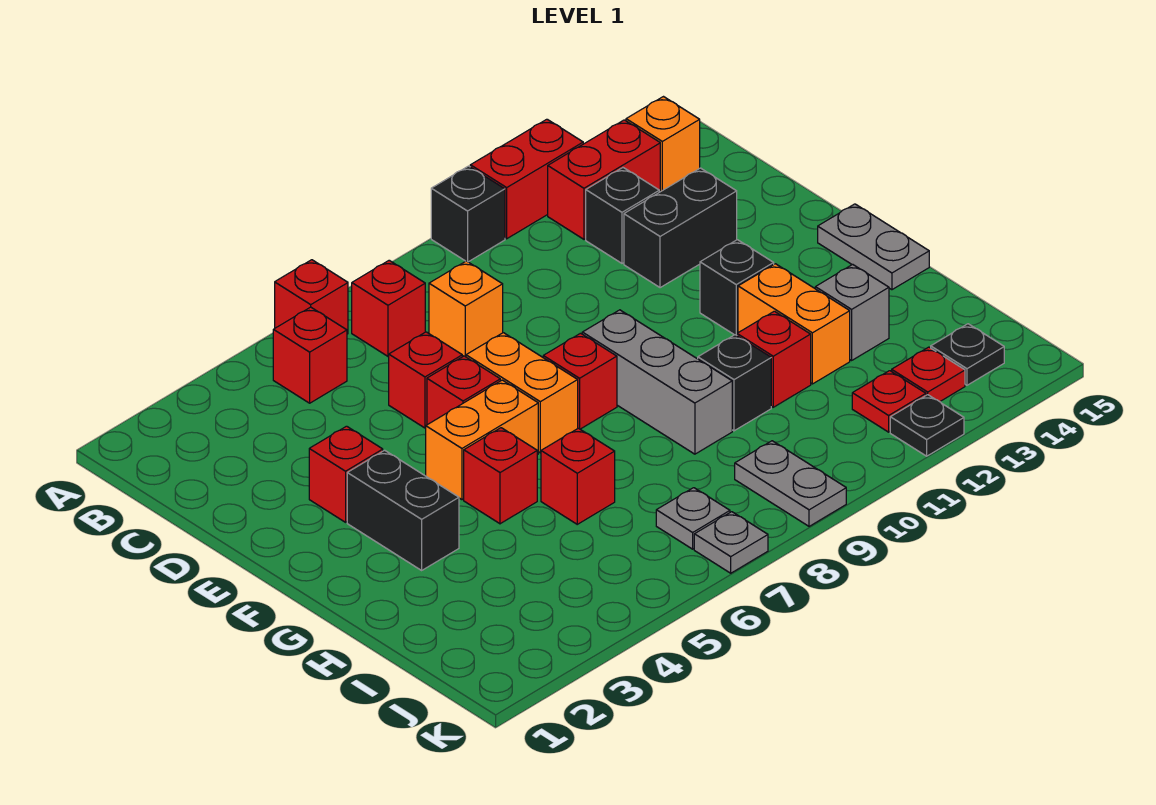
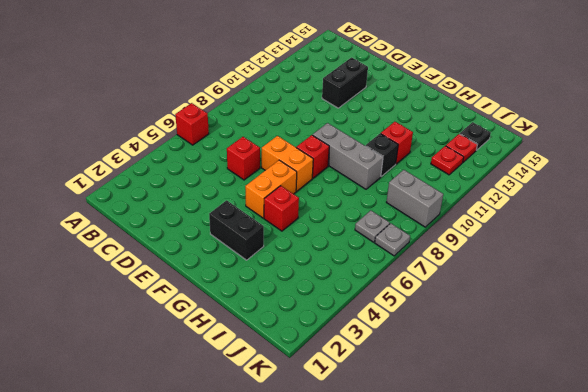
grey 1x2 brick [386,170,443,227] -> grey 1x2 plate [735,441,846,526]
none -> black 1x1 brick [431,166,505,262]
none -> red 1x2 brick [470,119,583,239]
none -> red 1x1 brick [273,307,347,403]
none -> red 1x1 brick [352,260,425,356]

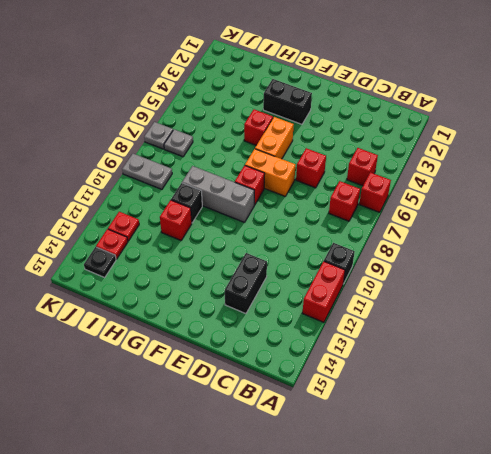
none -> red 1x2 brick [548,120,660,239]
none -> orange 1x1 brick [626,97,700,192]
none -> orange 1x1 brick [429,261,503,357]
none -> black 1x1 brick [586,168,659,263]

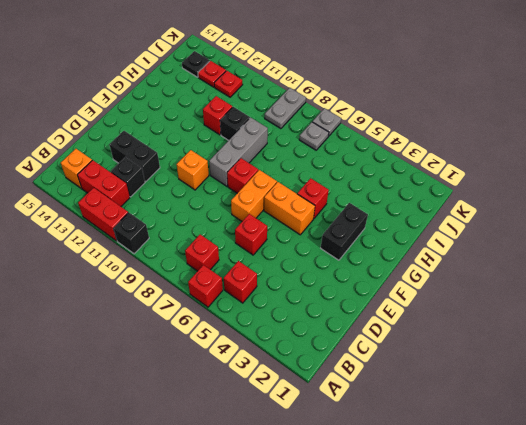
orange 1x1 brick [177,150,209,190] -> orange 1x1 brick moved to [429,261,503,357]
none -> red 1x1 brick [309,426,383,522]
none -> red 1x1 brick [427,356,500,425]
none -> black 1x1 brick [700,240,774,335]
none -> grey 1x2 plate [818,204,929,290]

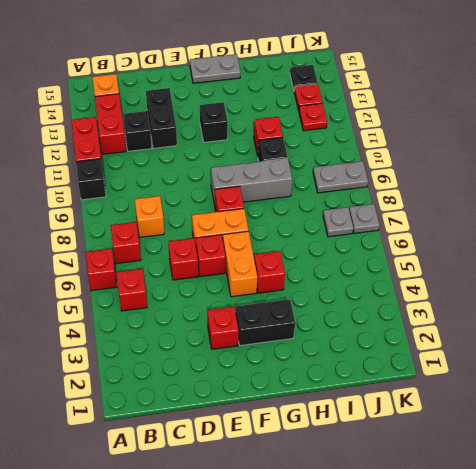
none -> orange 1x2 brick [738,264,850,384]
none -> red 1x1 brick [541,428,615,524]
none -> grey 1x1 brick [815,264,889,360]
none -> black 1x1 plate [890,395,964,456]

